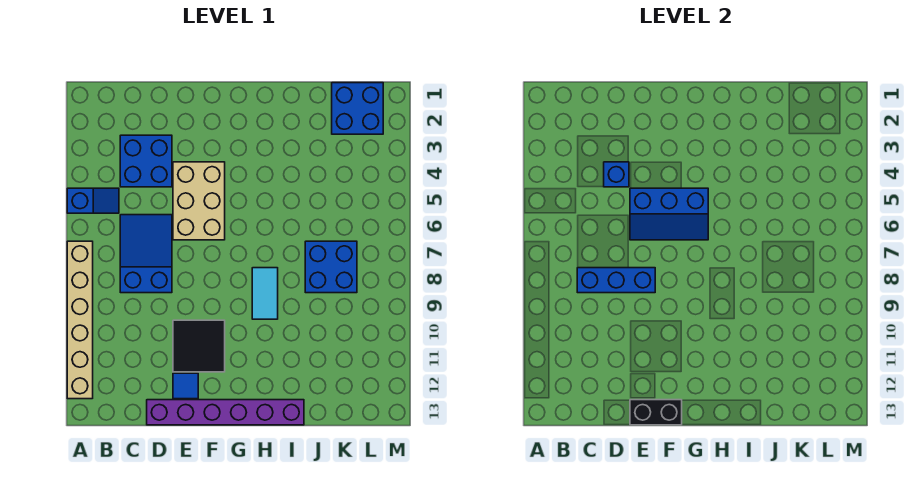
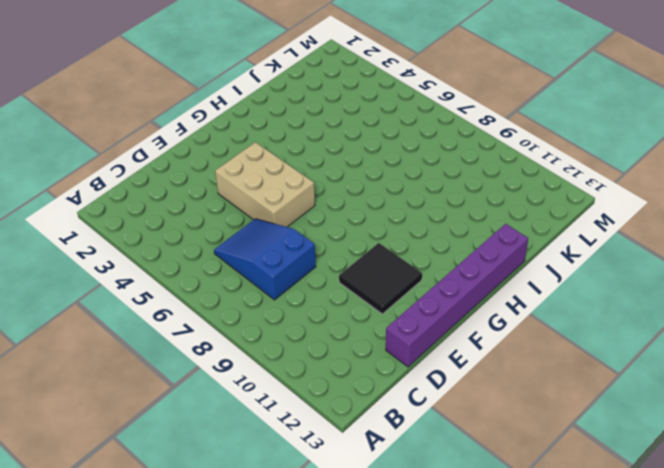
none -> blue 1x2 slope [67,188,119,213]
none -> tan 1x6 brick [67,241,93,399]
none -> blue 2x2 brick [120,135,172,187]

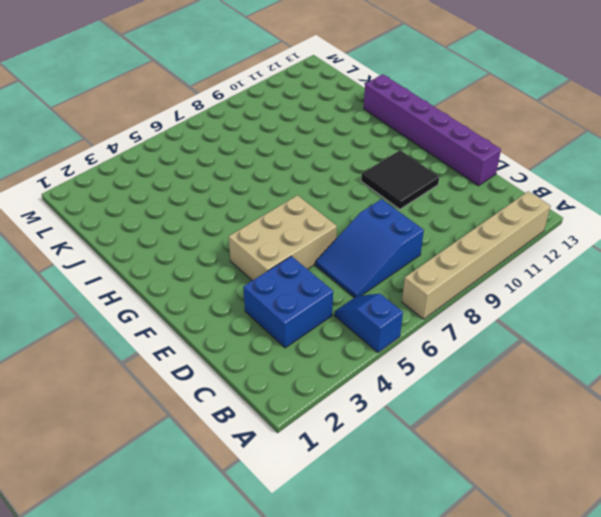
none -> blue 1x1 tile [173,373,198,399]
none -> cyan 1x2 tile [252,268,278,319]
none -> blue 2x2 brick [305,241,357,293]

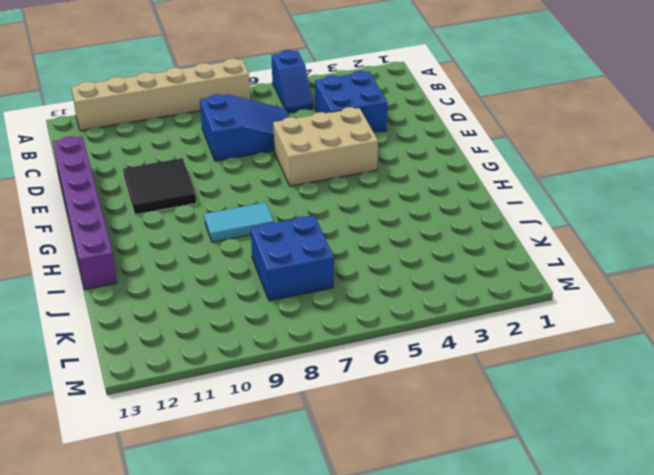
none -> blue 1x1 tile [173,373,198,399]
none -> blue 2x2 brick [332,83,383,134]
none -> blue 1x3 brick [577,268,655,293]

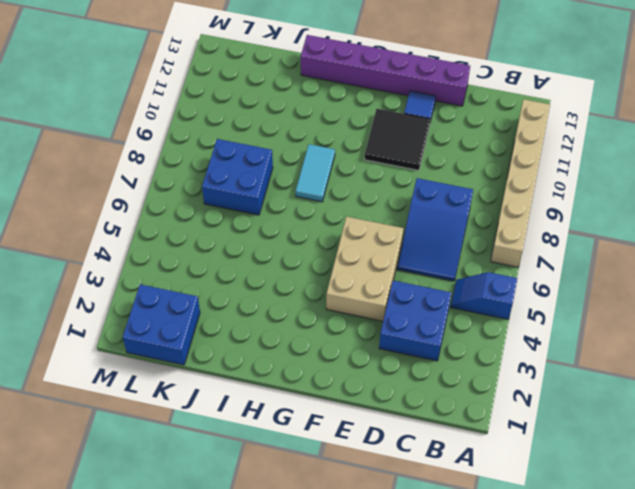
none -> blue 1x3 brick [577,268,655,293]
none -> blue 1x1 brick [604,162,629,187]
none -> blue 2x3 slope [630,188,708,240]

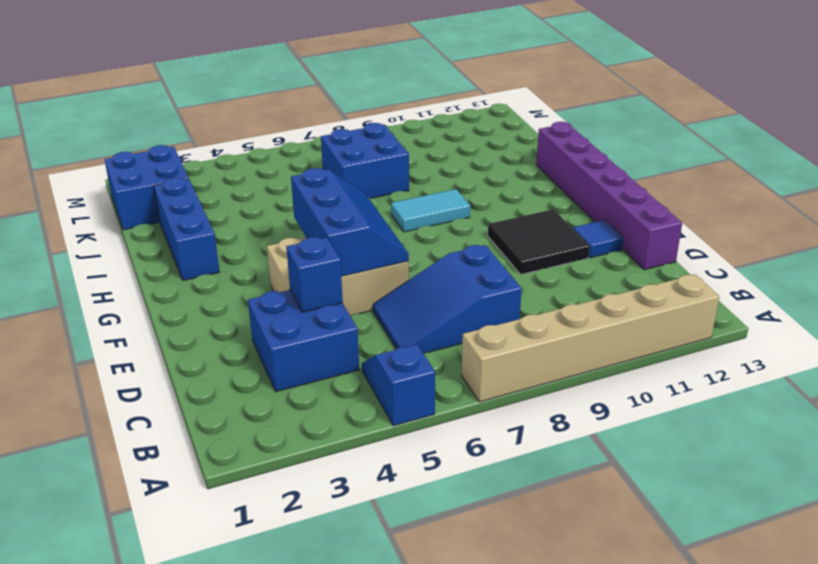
blue 1x3 brick [154,178,220,281] -> blue 1x3 brick moved to [577,268,655,293]
none -> black 1x2 brick [630,400,682,425]

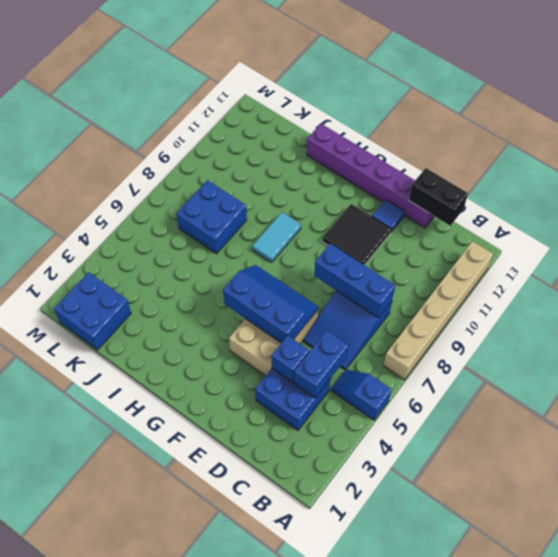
blue 1x2 brick [294,331,348,398] -> none
black 1x2 brick [409,168,468,226] -> black 1x2 brick moved to [630,400,682,425]

